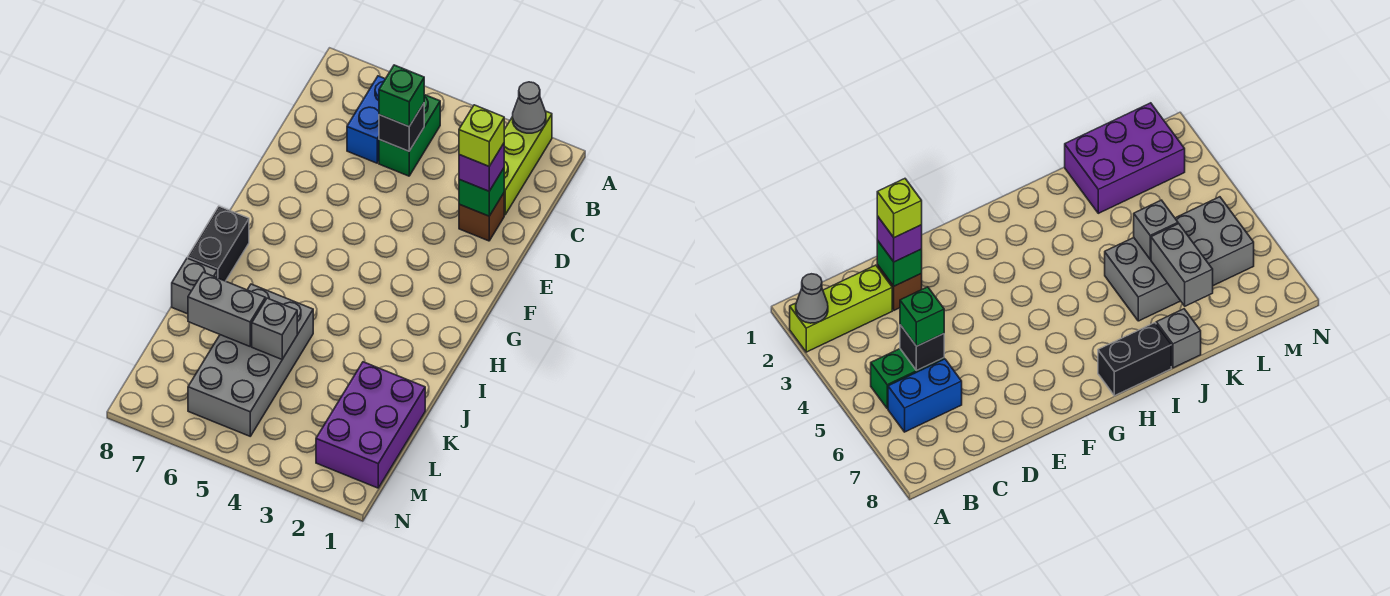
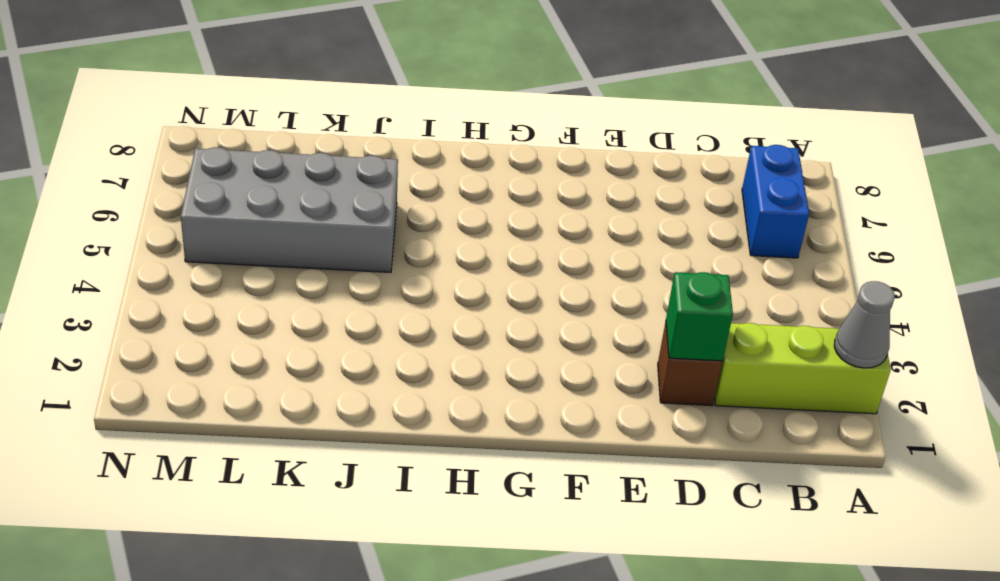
blue 1x2 brick [742,145,809,258] -> blue 1x2 brick turned to [347,76,385,163]
none -> green 1x2 brick [379,95,440,176]
none -> black 1x2 brick [188,206,249,281]
none -> grey 1x1 brick [172,258,217,314]

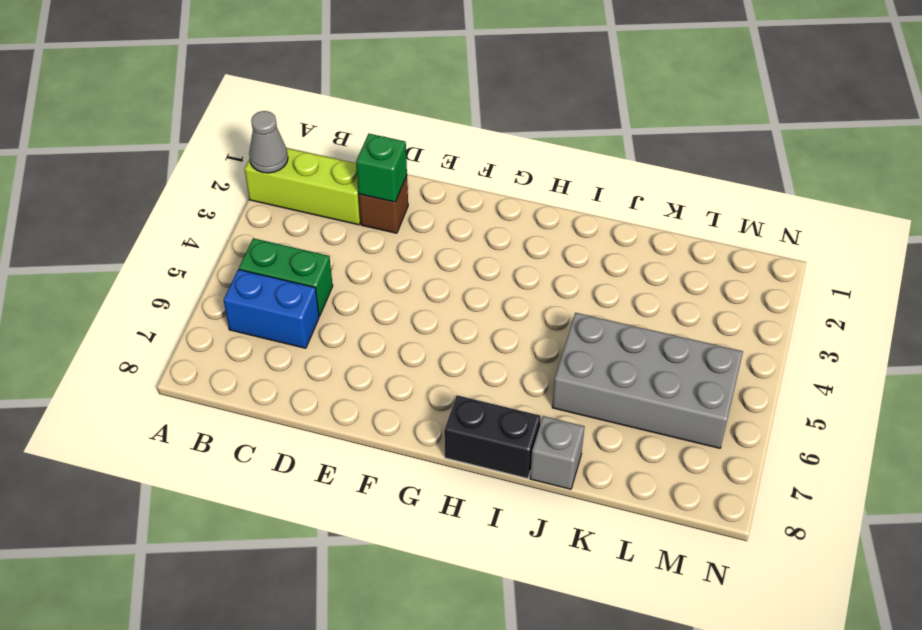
none -> purple 2x3 brick [316,362,425,488]
none -> black 1x1 brick [379,103,424,151]
none -> grey 1x1 brick [252,298,297,359]

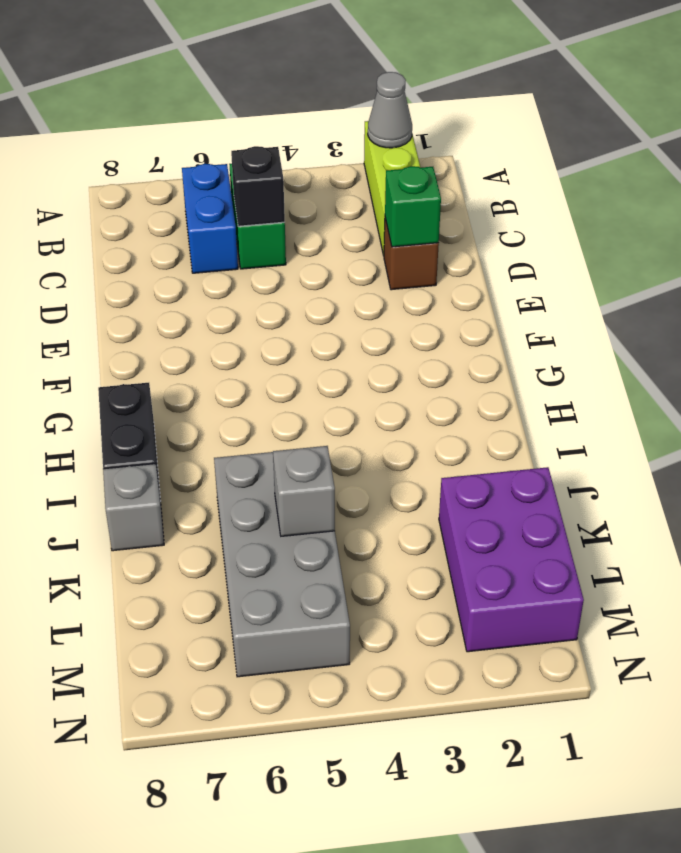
none -> grey 1x2 brick [188,272,265,346]
none -> green 1x1 brick [379,65,424,126]
none -> purple 1x1 brick [459,143,504,191]

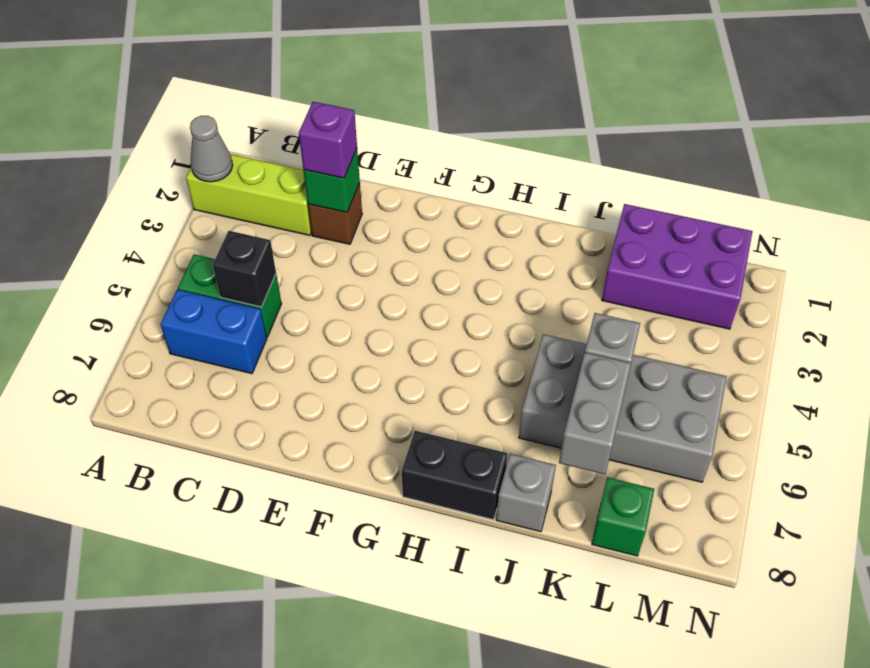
green 1x1 brick [592,478,654,556] -> green 1x1 brick moved to [379,65,424,126]
none -> lime 1x1 brick [459,105,504,166]

